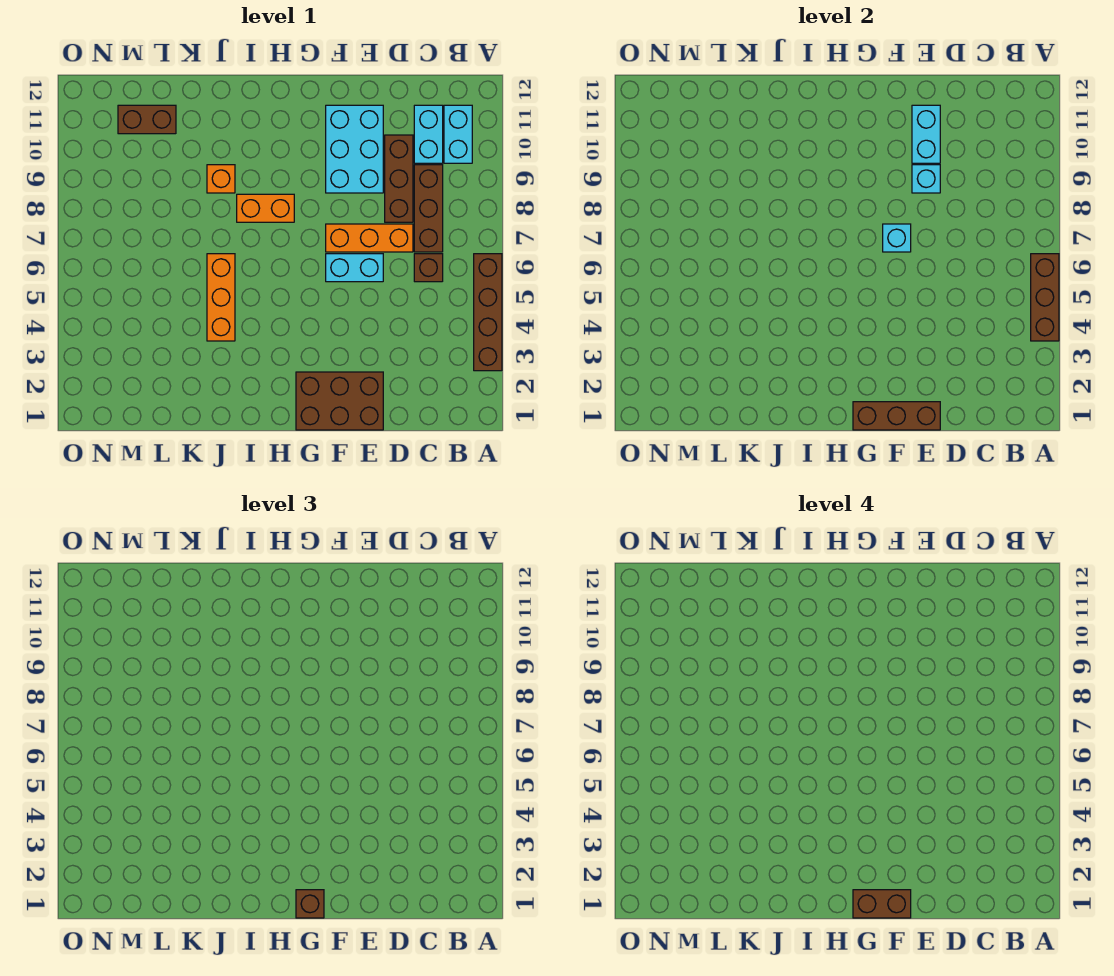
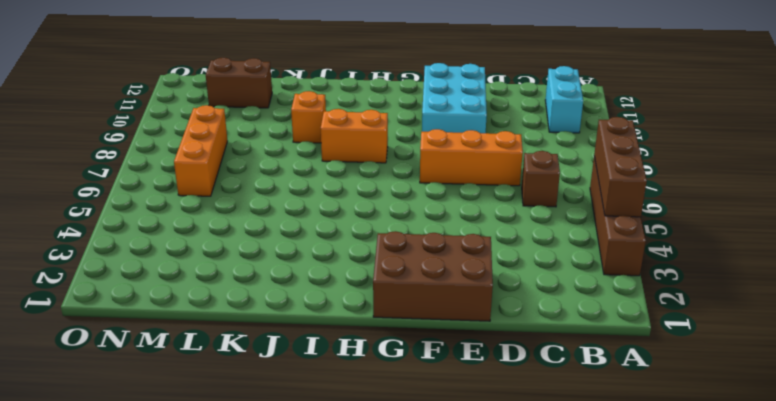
orange 1x3 brick [174,105,227,196] -> orange 1x3 brick moved to [207,254,235,341]
none -> brown 1x3 brick [414,165,443,252]
none -> cyan 1x2 brick [414,105,443,163]
none -> brown 1x3 brick [385,135,413,222]

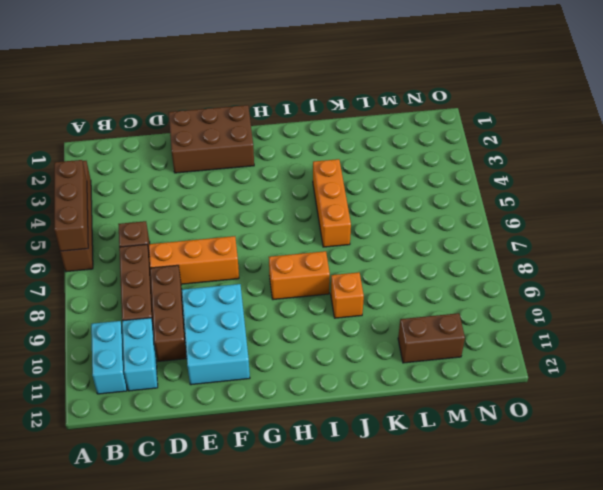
none -> cyan 1x2 brick [326,254,383,282]
none -> brown 1x3 brick [853,402,940,430]
none -> cyan 1x1 brick [912,165,940,193]

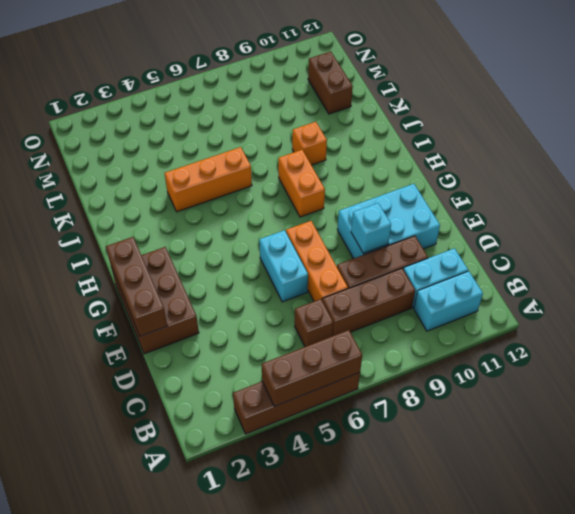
none -> cyan 1x2 brick [912,105,940,163]
none -> cyan 1x1 brick [883,224,911,252]
none -> brown 1x1 brick [296,890,324,918]

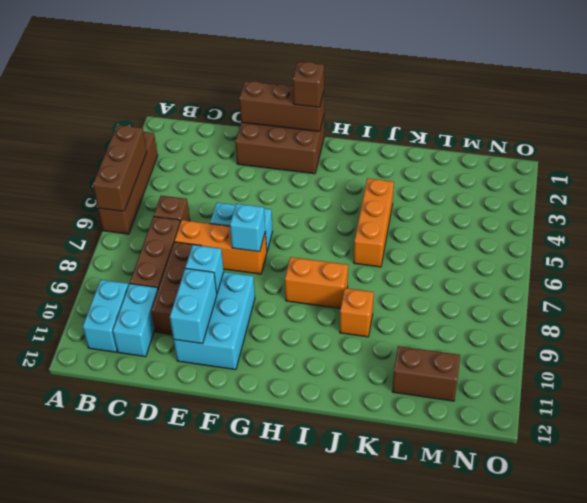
none -> brown 1x2 brick [853,890,911,918]

